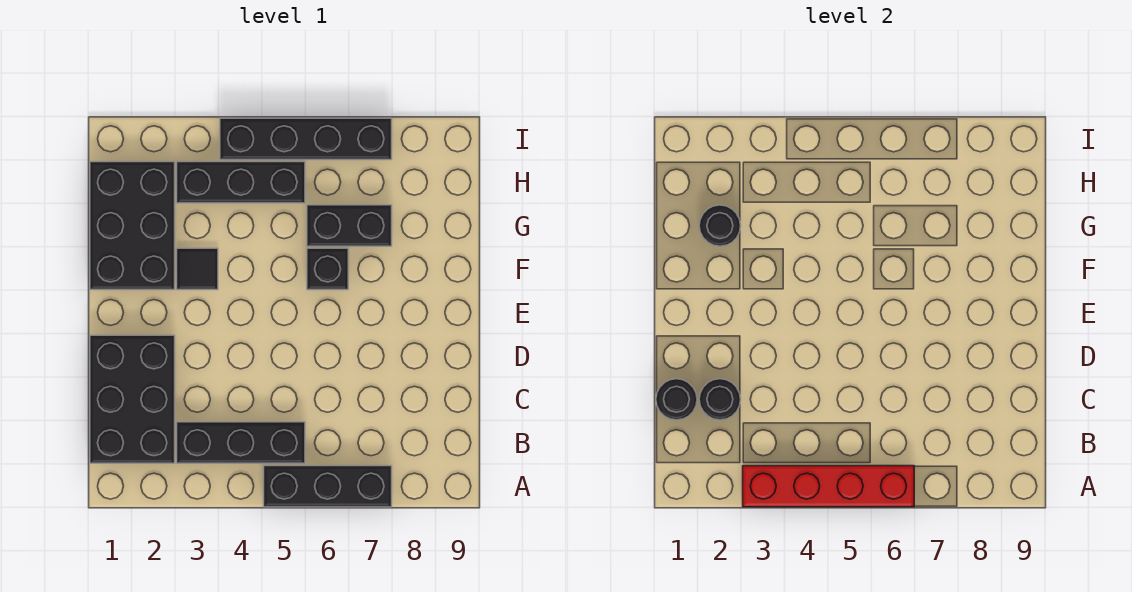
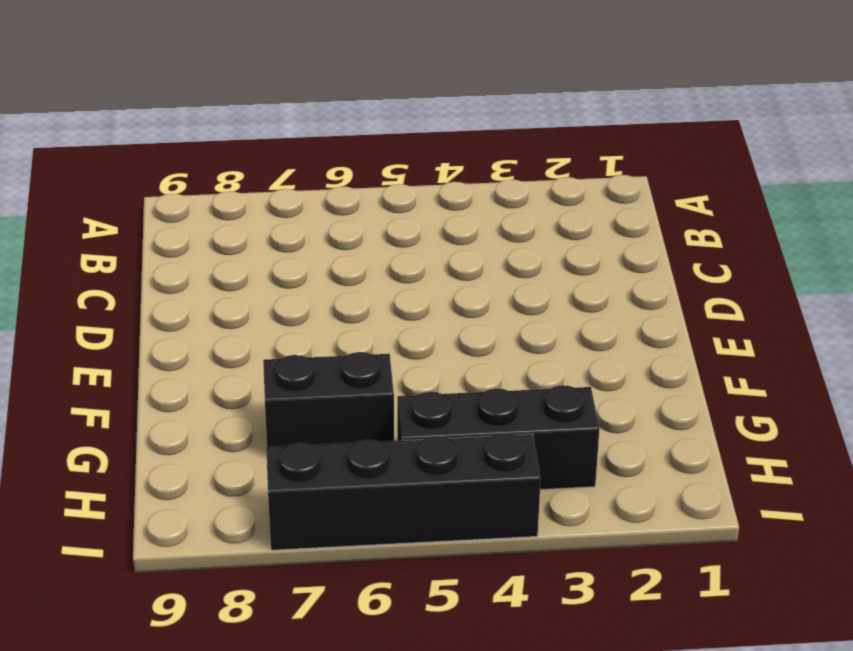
none -> black 1x3 brick [264,466,392,507]
none -> black 2x3 brick [90,335,175,463]
none -> black 1x3 brick [177,422,305,463]

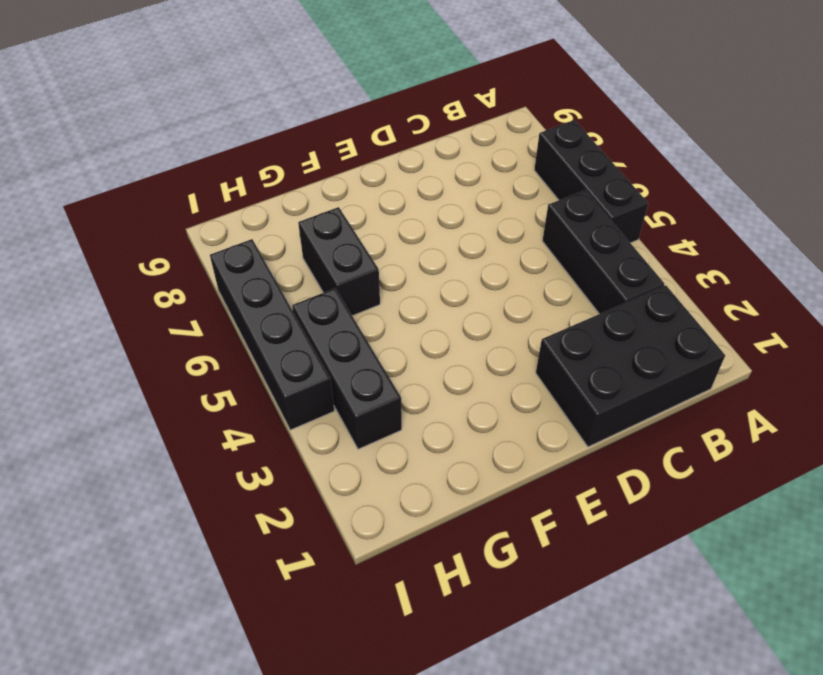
none -> black 2x3 brick [90,162,175,290]
none -> black 1x1 tile [177,248,218,290]
none -> black 1x1 brick [307,248,348,290]

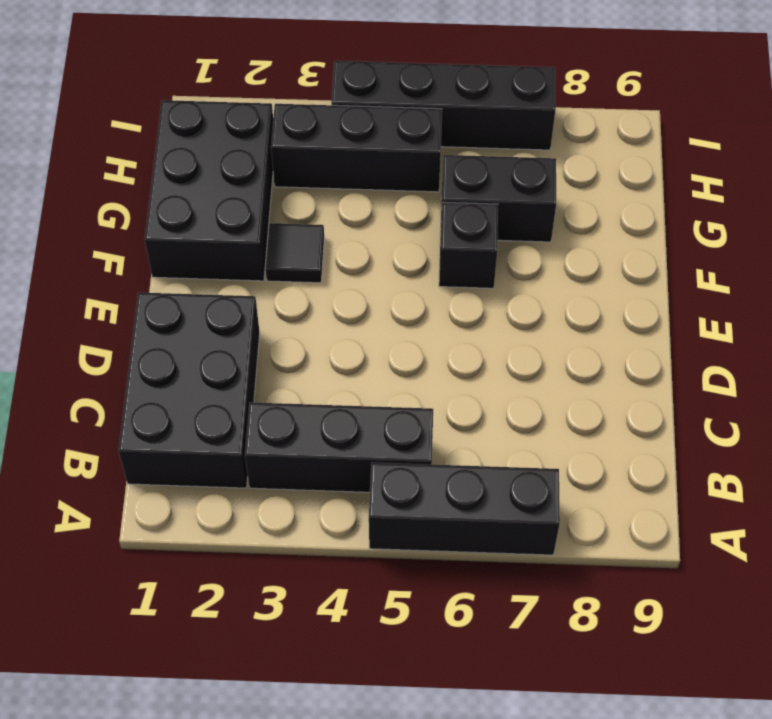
none -> red 1x4 brick [743,466,914,507]
none -> black 1x1 round brick [656,379,697,420]
none -> black 1x1 round brick [699,379,741,420]

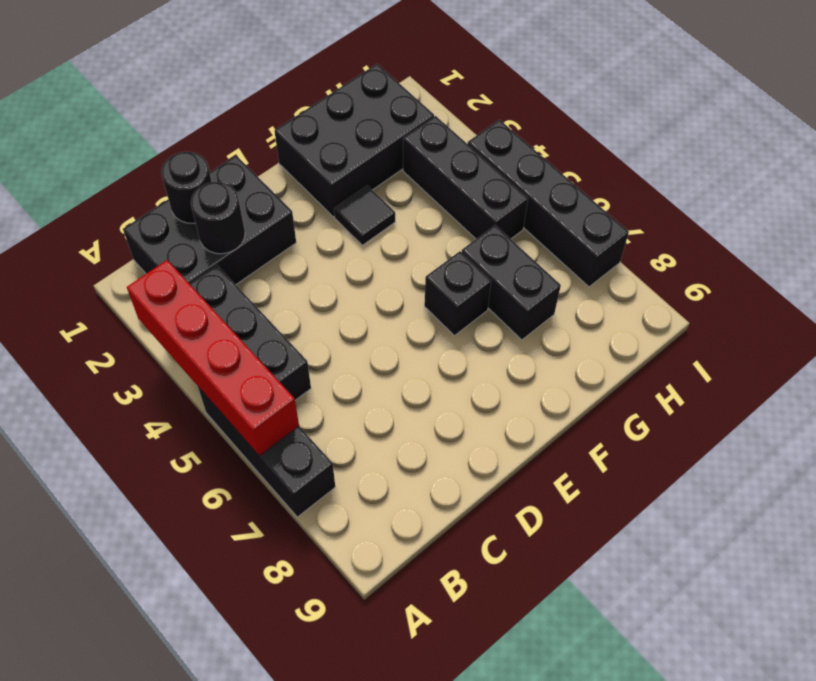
none -> black 1x1 round brick [699,205,741,246]

